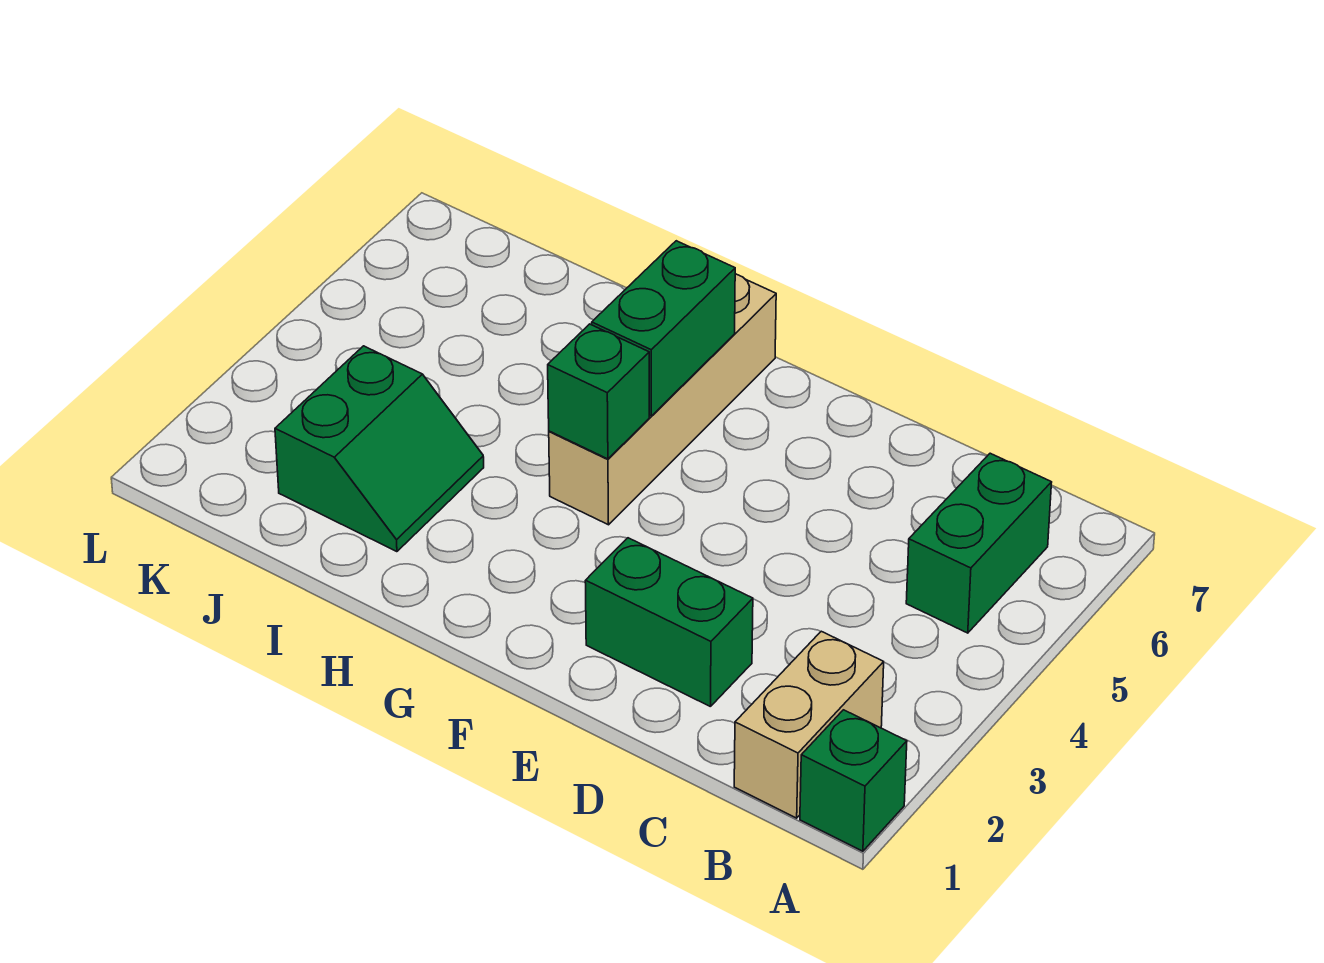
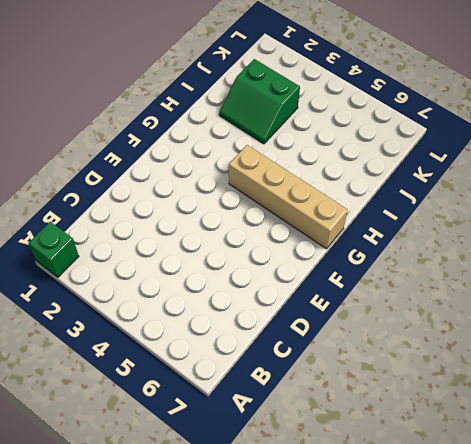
none -> tan 1x2 brick [734,631,884,818]
none -> green 1x2 brick [906,453,1052,633]

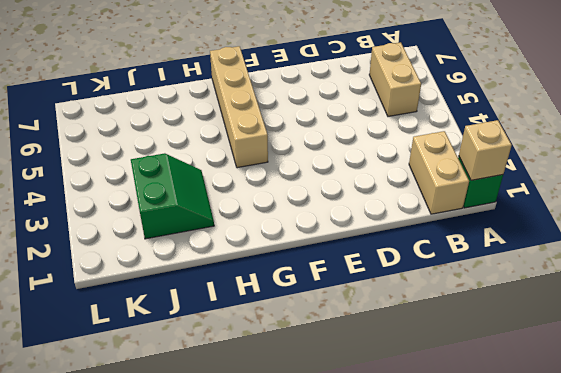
tan 1x1 brick [459,120,512,180] -> none
tan 1x2 brick [369,42,421,116] -> green 1x2 brick [906,453,1052,633]
none -> green 1x2 brick [585,538,753,707]
none -> green 1x1 brick [548,324,649,459]

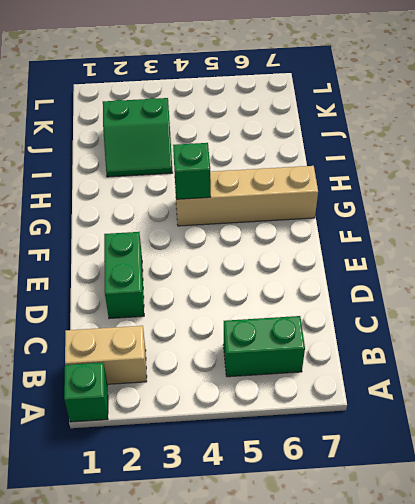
none -> green 1x2 brick [592,241,735,416]

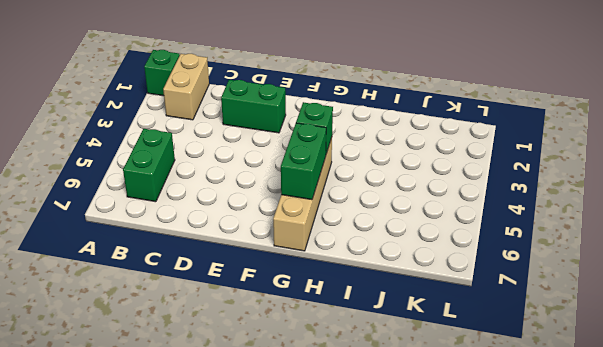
none -> green 2x2 slope [275,346,484,552]

